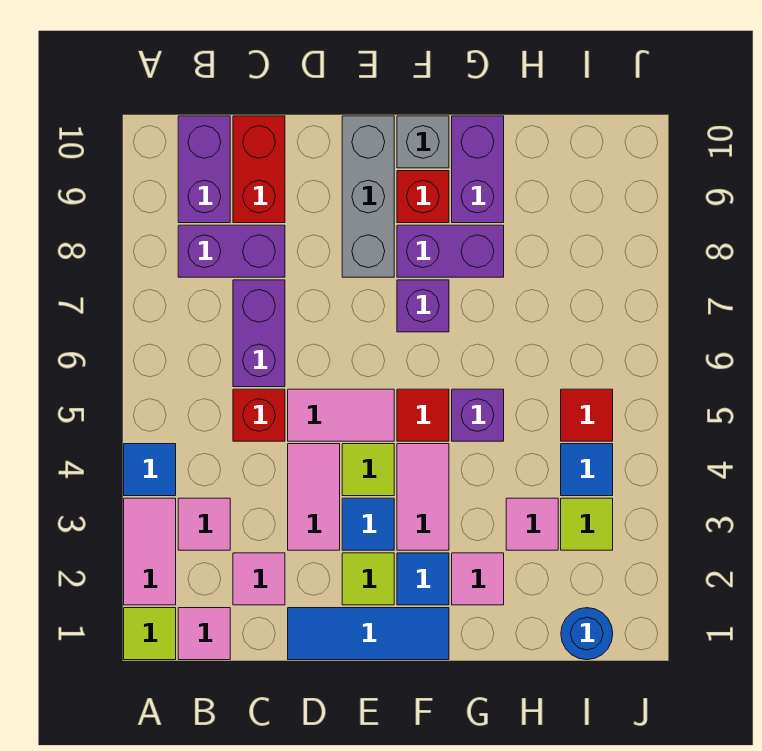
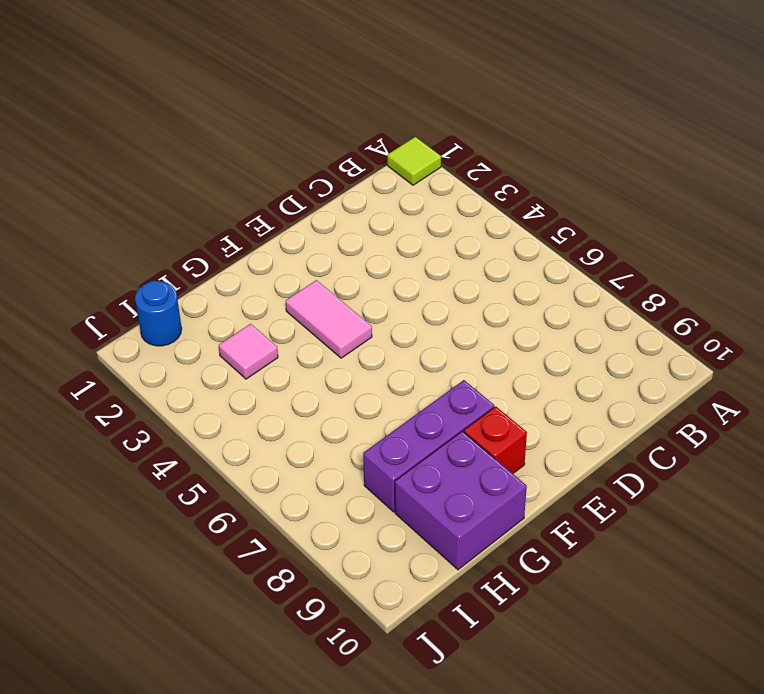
purple 1x3 brick [363,380,494,512] -> purple 1x2 brick [397,225,504,277]
purple 2x2 brick [395,431,527,570] -> purple 1x2 brick [452,116,504,223]
none -> pink 1x2 tile [124,498,176,605]
none -> blue 1x1 tile [124,444,176,496]
none -> pink 1x1 tile [178,608,230,660]
none -> pink 1x1 tile [178,498,230,550]

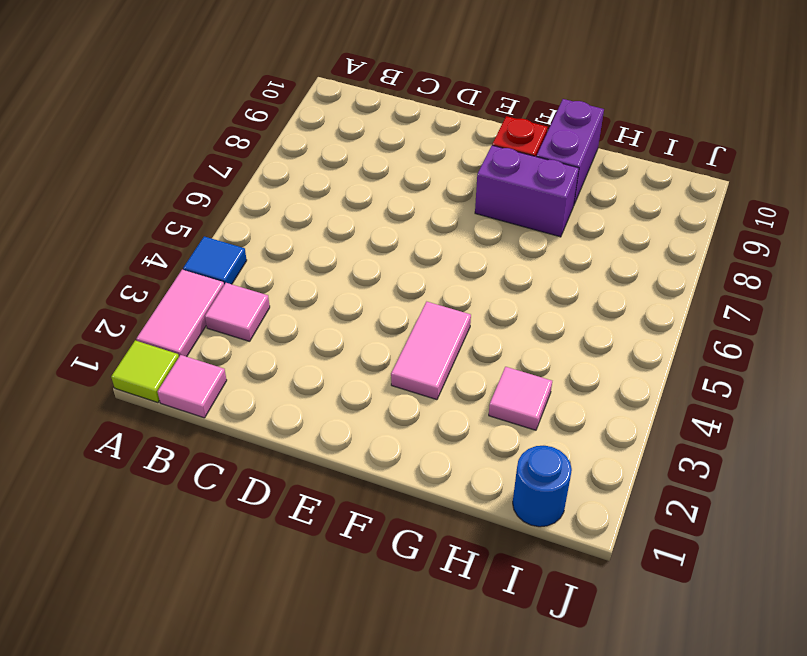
none -> purple 1x2 brick [178,225,285,277]
none -> purple 1x2 brick [178,116,230,223]
none -> pink 1x1 tile [233,553,285,605]
none -> red 1x1 brick [233,389,285,441]

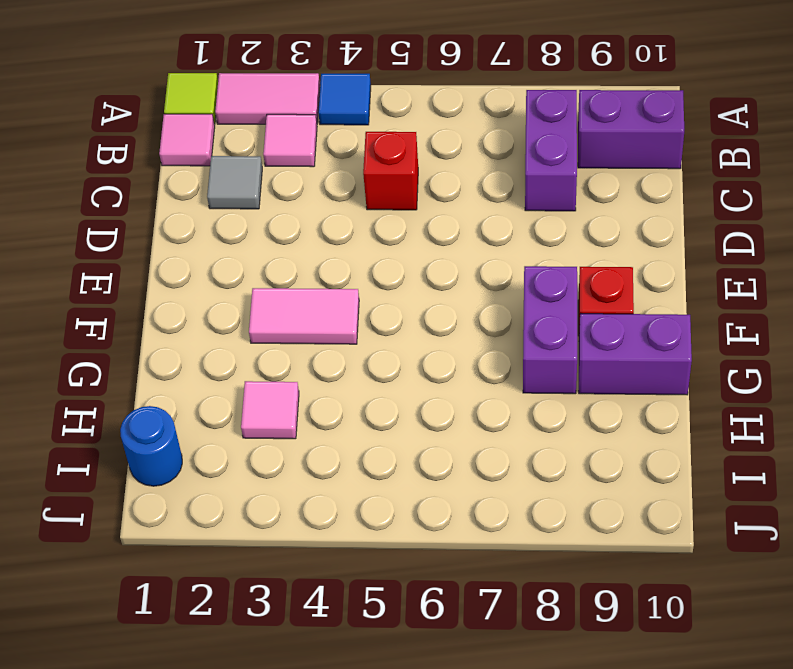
grey 1x1 tile [207,156,262,209] -> pink 1x1 tile [233,553,285,605]
none -> purple 1x2 brick [233,280,285,387]
none -> red 1x2 brick [233,116,285,223]
none -> blue 1x3 tile [288,608,449,660]
none -> pink 1x2 tile [288,444,340,550]

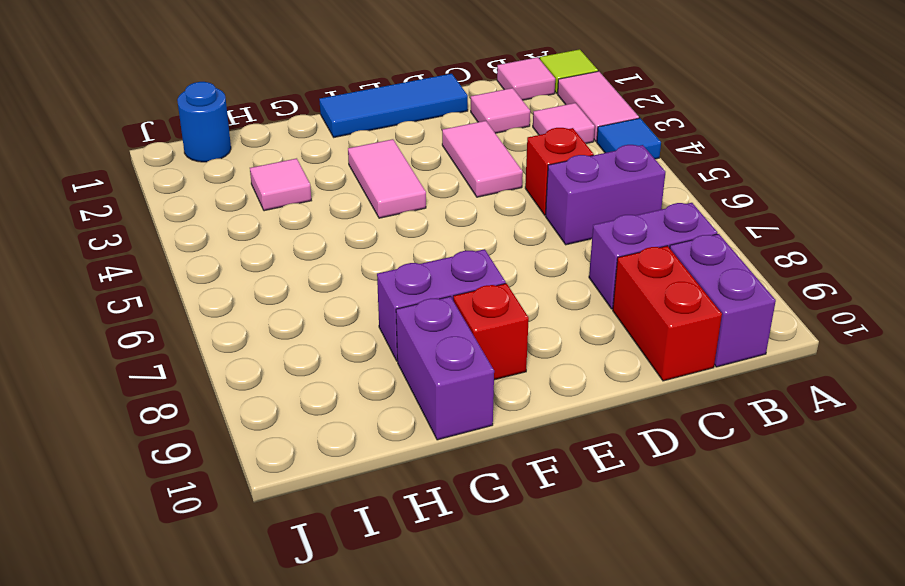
purple 1x2 brick [545,145,665,245] -> purple 1x2 brick turned to [233,280,285,387]
none -> pink 1x2 tile [288,389,394,441]
none -> lime 1x1 tile [342,553,394,605]
none -> blue 1x1 tile [342,498,394,550]
none -> lime 1x1 tile [342,444,394,496]

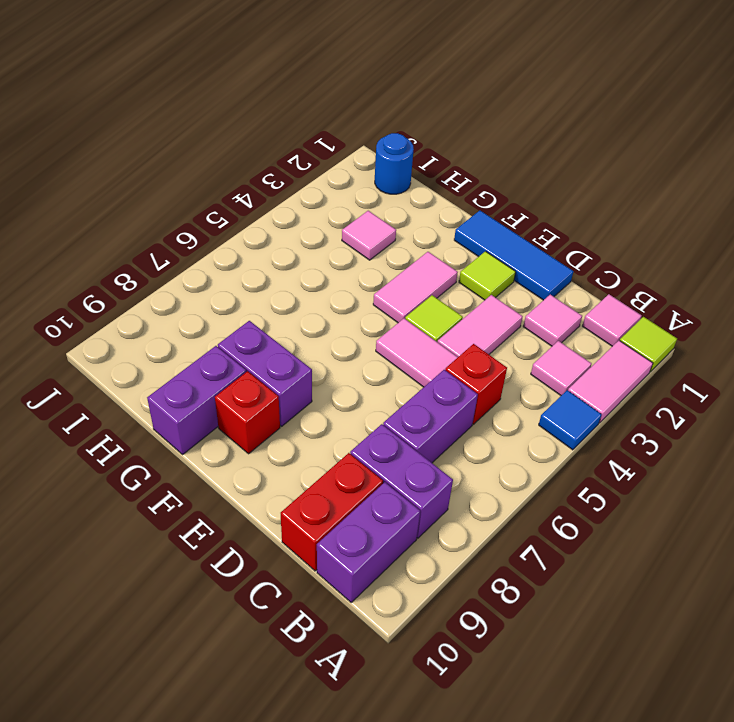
none -> blue 1x1 tile [342,498,394,550]
none -> grey 1x3 brick [342,116,394,277]
none -> blue 1x1 tile [397,553,449,605]
none -> red 1x1 tile [397,389,449,441]

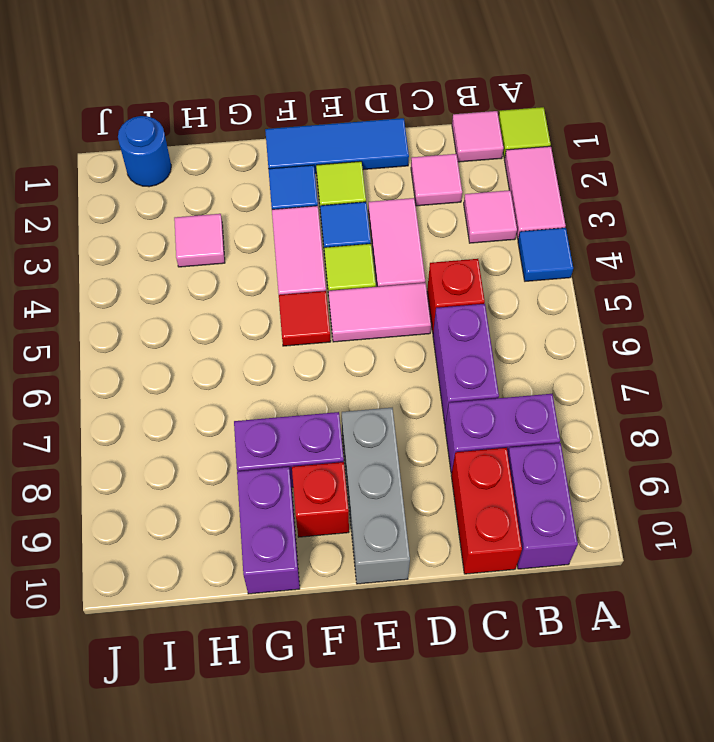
none -> purple 1x1 brick [397,280,449,332]
none -> grey 1x1 brick [397,116,449,168]
none -> pink 1x1 tile [452,553,504,605]
none -> purple 1x1 brick [452,389,504,441]

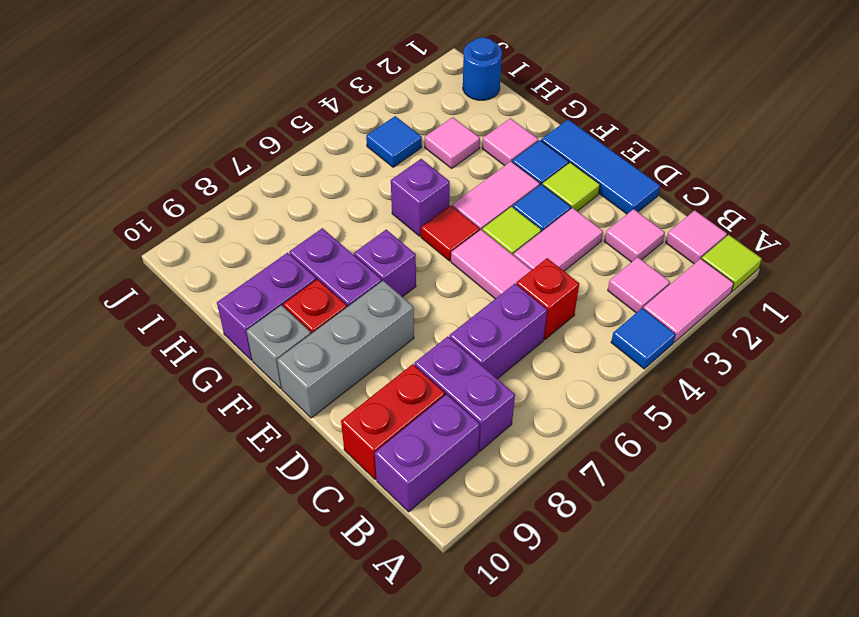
none -> lime 1x1 tile [561,498,613,550]
none -> red 1x1 tile [561,389,613,441]

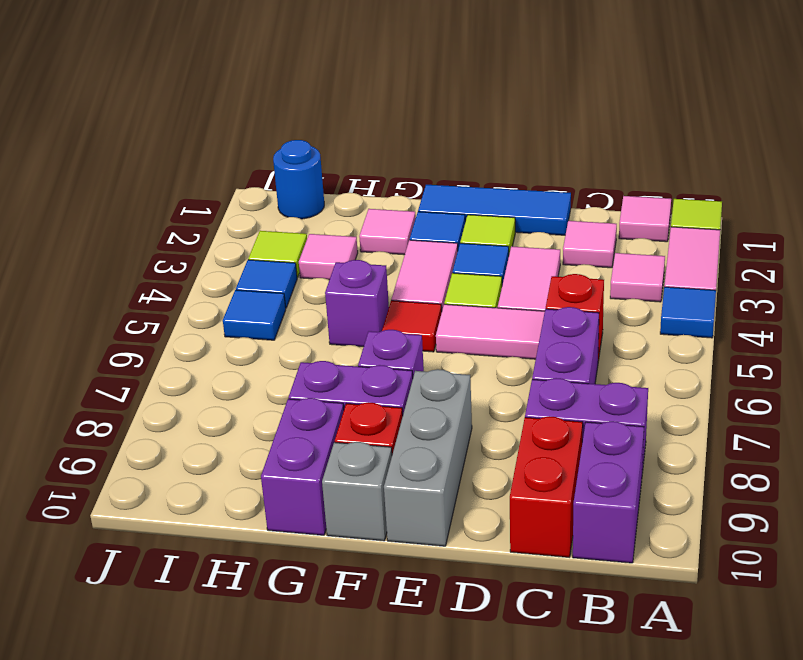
blue 1x1 tile [223,290,286,340] -> red 1x1 tile [561,389,613,441]

